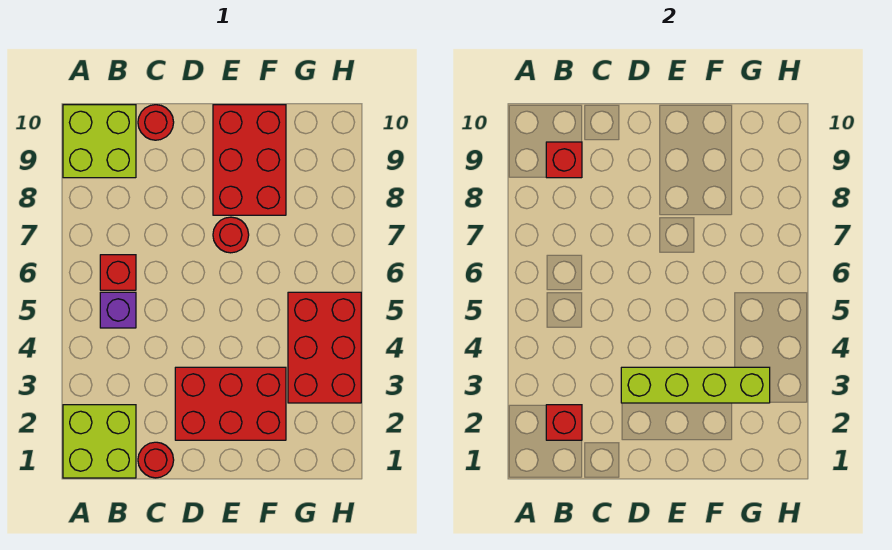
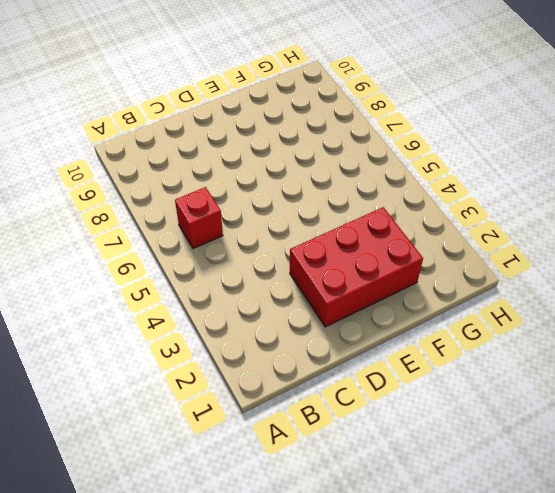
none -> lime 2x2 brick [63,405,136,478]
none -> lime 2x2 brick [63,105,136,178]
none -> purple 1x1 brick [100,292,136,328]

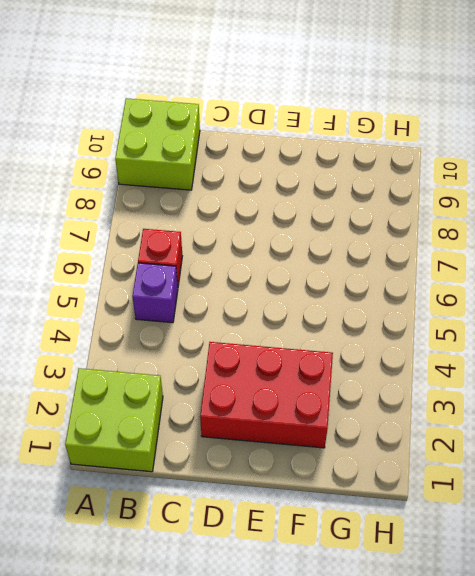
none -> red 1x1 round brick [138,442,174,478]
none -> red 1x1 round brick [138,105,174,140]
none -> red 1x1 round brick [213,217,249,253]

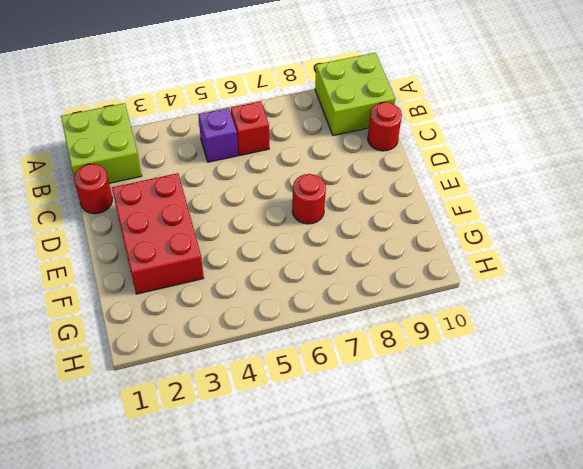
none -> red 2x3 brick [213,105,286,215]
none -> red 2x3 brick [288,292,361,403]
none -> red 1x1 brick [546,405,582,440]

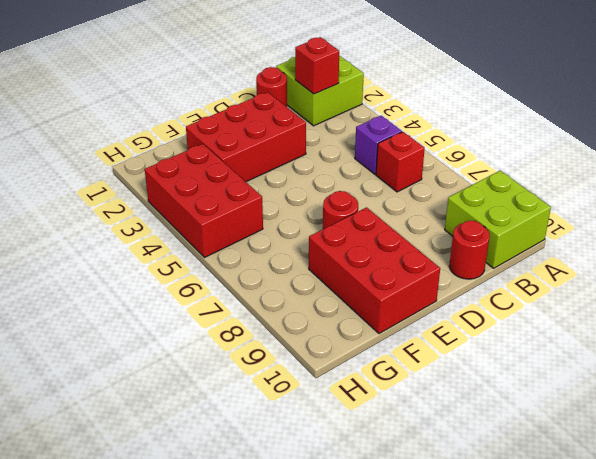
none -> red 1x1 brick [546,142,582,178]
none -> lime 1x4 brick [621,367,770,403]

